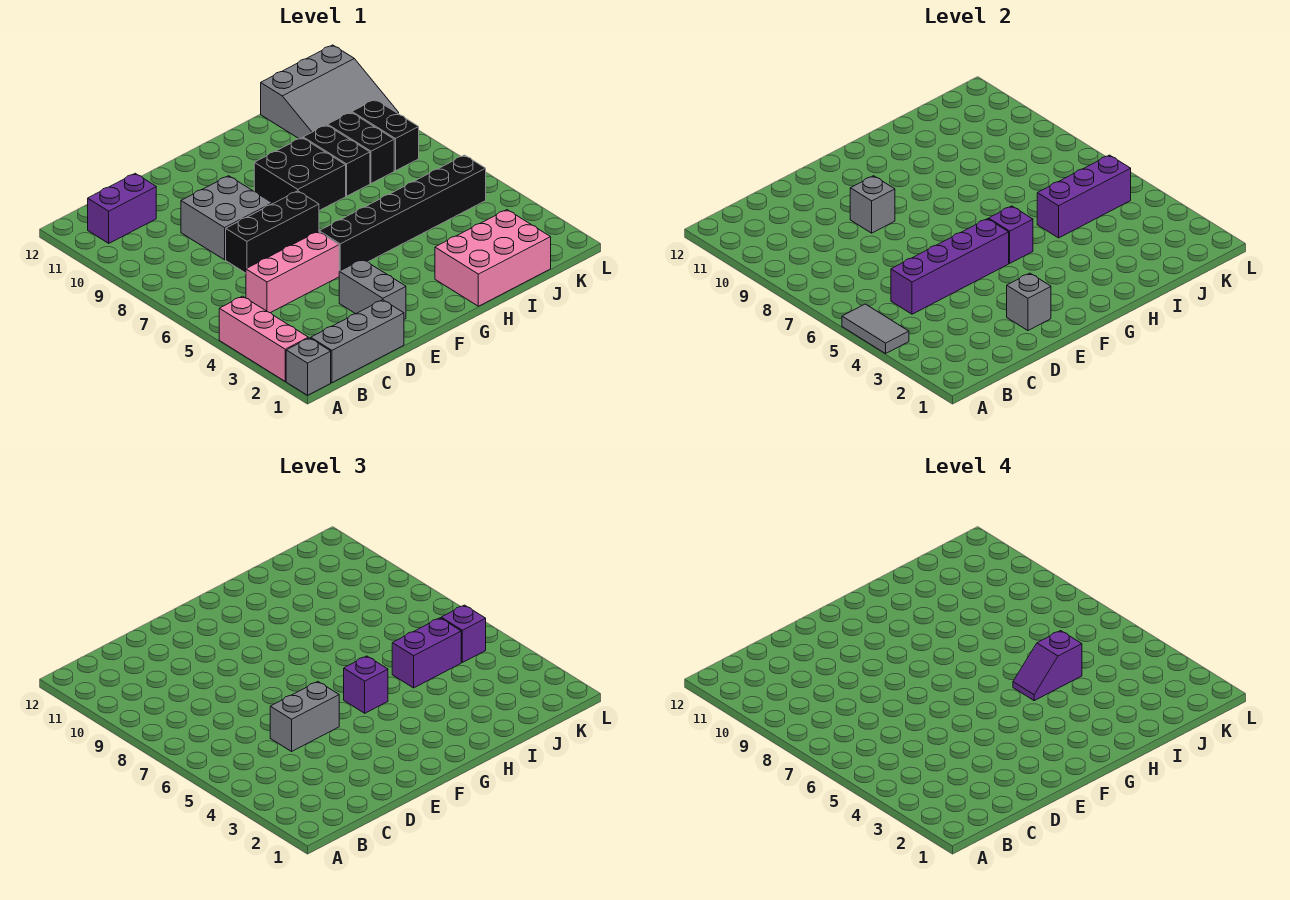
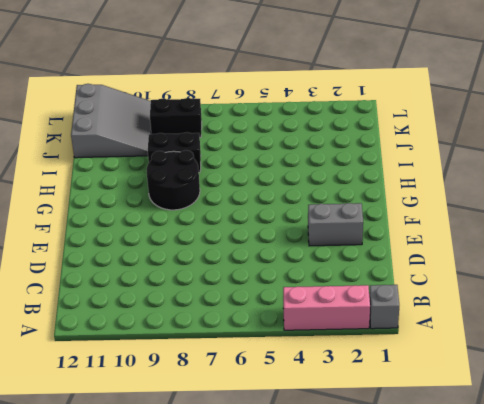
black 2x2 round brick [147,150,200,210] -> black 2x2 brick [254,138,346,211]
none -> grey 1x3 brick [311,300,404,383]
none -> purple 1x2 brick [88,173,156,243]
none -> pink 1x3 brick [246,232,339,313]

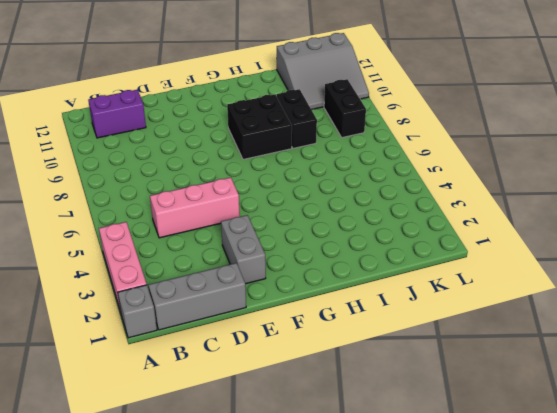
none -> black 1x3 brick [226,191,319,273]
none -> grey 2x2 brick [181,176,272,260]
none -> black 1x6 brick [319,155,486,271]

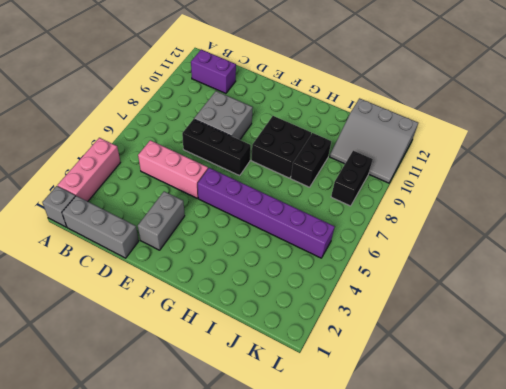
purple 1x6 brick [198,168,335,258] -> black 1x6 brick [319,155,486,271]
none -> pink 2x3 brick [435,210,551,306]
none -> black 1x2 brick [328,112,394,183]
none -> grey 1x2 tile [842,304,909,354]

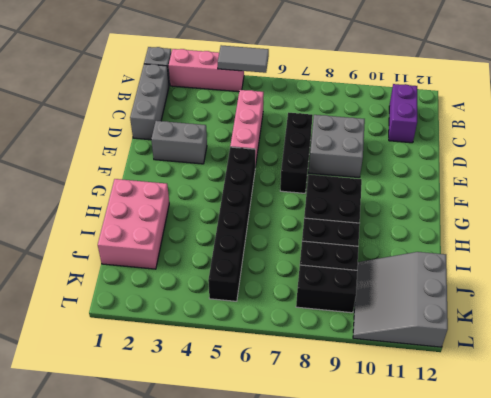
none -> purple 1x4 brick [891,219,1009,314]
none -> grey 1x1 brick [1007,273,1051,330]
none -> grey 1x1 brick [850,176,895,233]

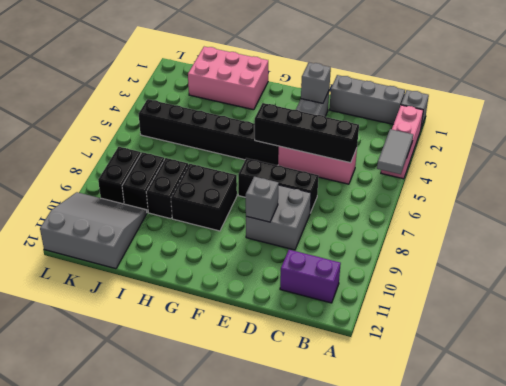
black 1x4 brick [255,103,359,163] -> purple 1x4 brick [891,219,1009,314]
none -> purple 1x1 brick [989,206,1033,263]
none -> purple 1x3 brick [1037,155,1131,238]
none -> grey 1x2 brick [270,682,339,751]

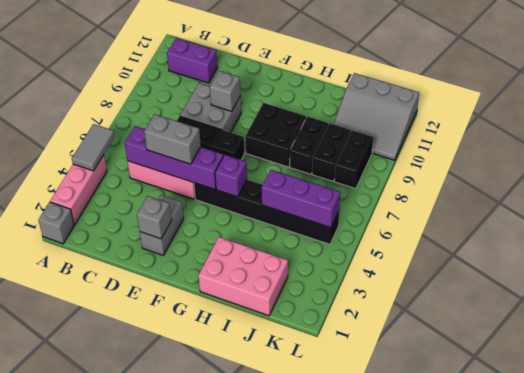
none -> grey 1x3 brick [311,300,404,383]
none -> purple 1x1 brick [344,656,388,713]
none -> purple 1x2 brick [392,618,461,688]

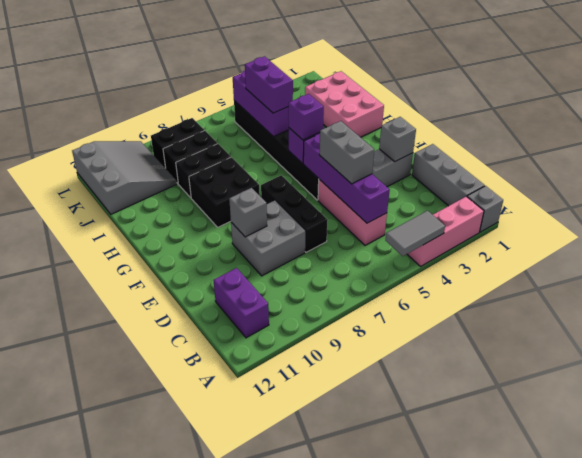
none -> purple 1x1 brick [441,605,486,662]
none -> purple 1x2 slope [1013,631,1082,701]

